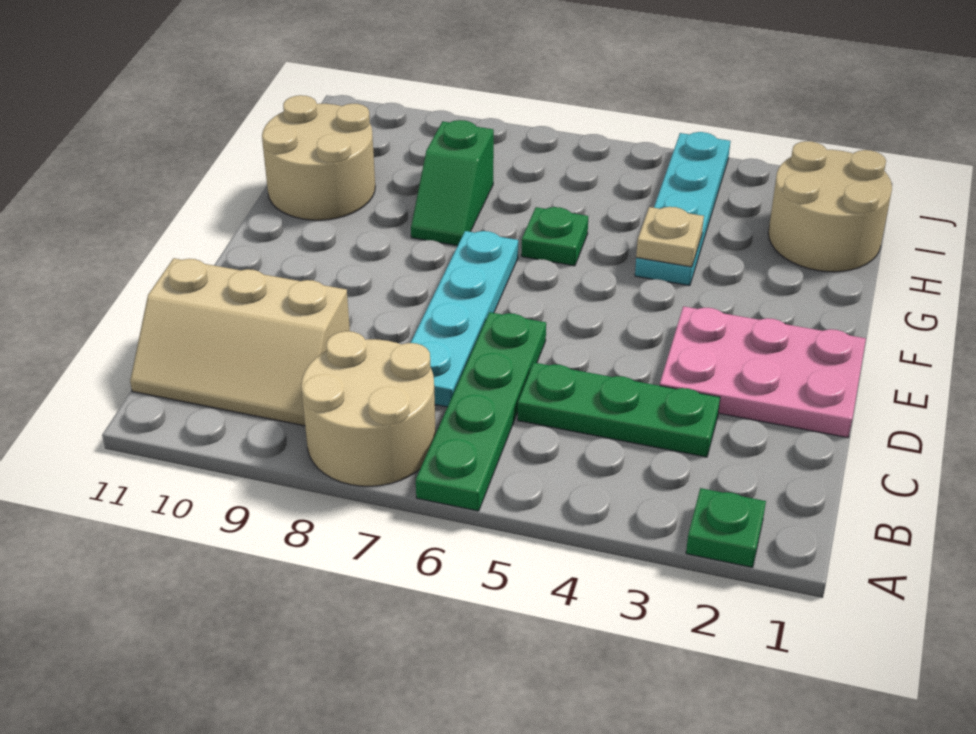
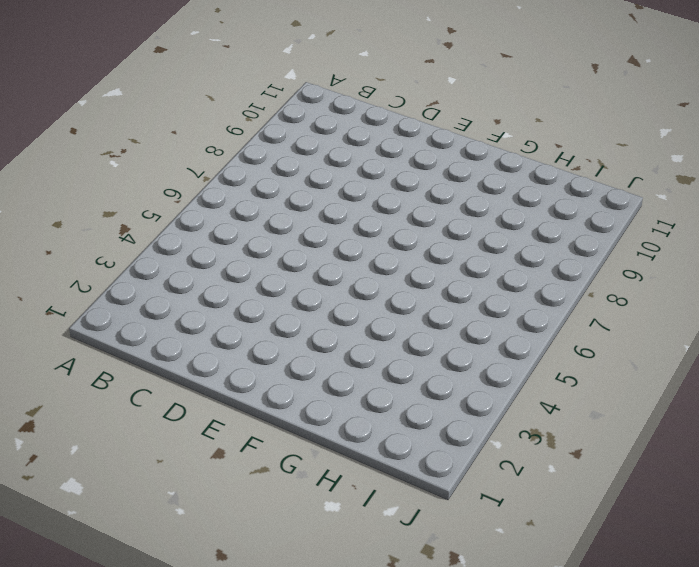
none -> green 1x1 plate [686,488,766,567]
none -> green 1x4 plate [416,312,546,511]
none -> tan 2x2 round brick [301,331,436,486]

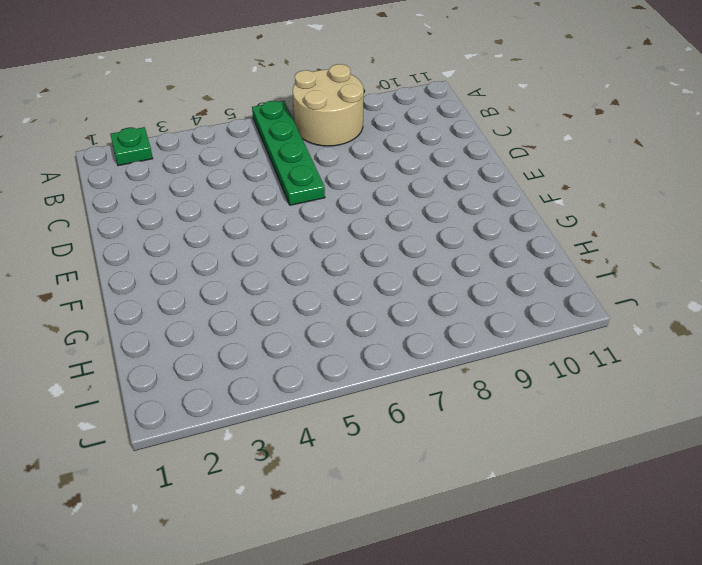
none -> tan 2x3 slope [130,258,350,426]
none -> green 1x3 plate [518,363,720,457]
none -> cyan 1x4 plate [411,231,518,407]

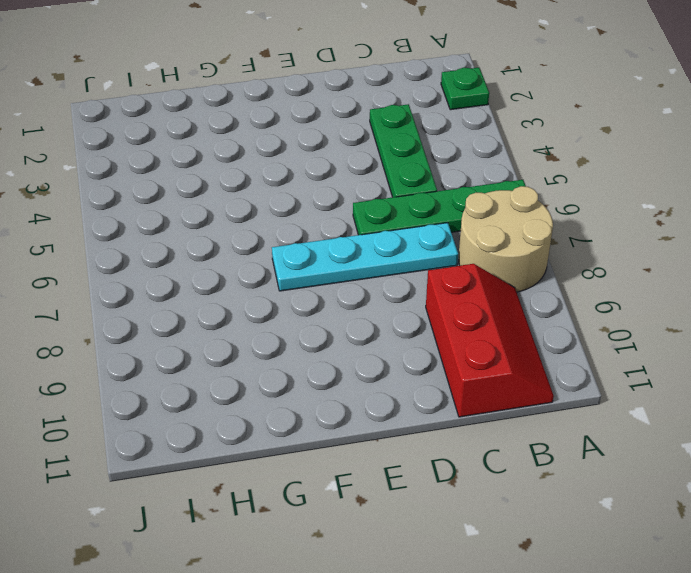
red 2x3 slope [426,264,554,417] -> tan 2x3 slope [130,258,350,426]
none -> pink 2x3 plate [660,306,866,438]
none -> cyan 1x4 plate [635,132,730,286]
none -> green 1x1 plate [521,207,588,266]

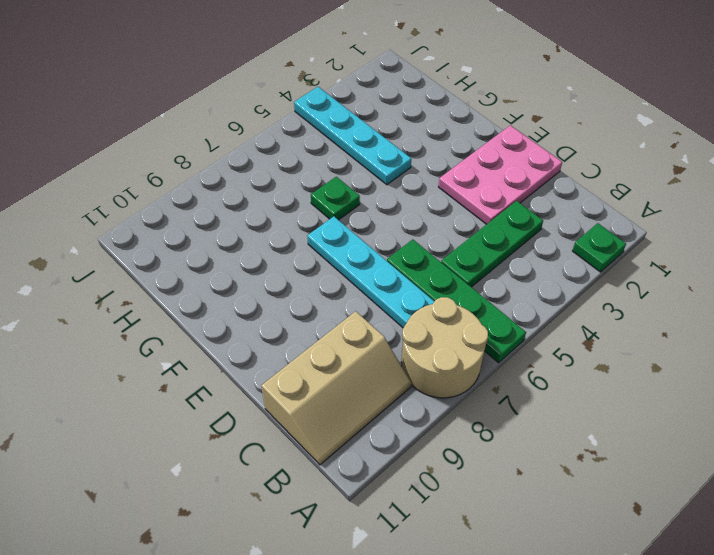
none -> green 1x2 slope [411,120,494,246]
none -> tan 2x2 round brick [262,95,375,220]
none -> tan 2x2 round brick [768,141,892,272]

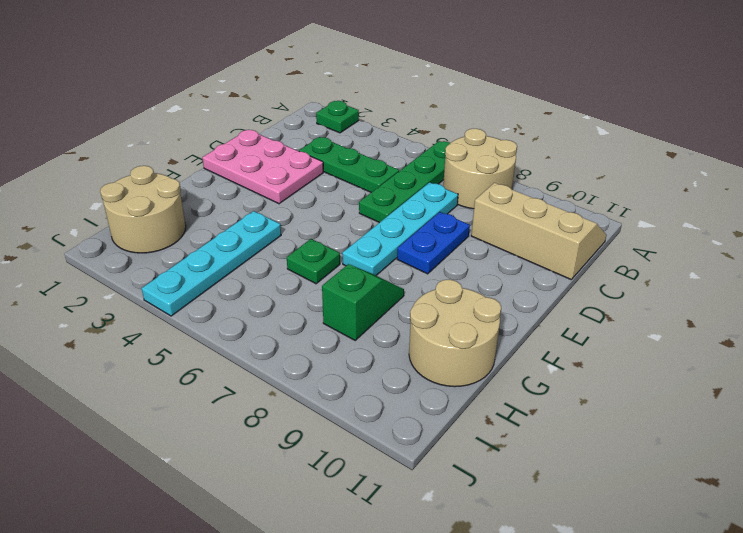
blue 1x2 plate [397,212,470,274] -> none
none -> tan 1x1 plate [636,207,704,267]

